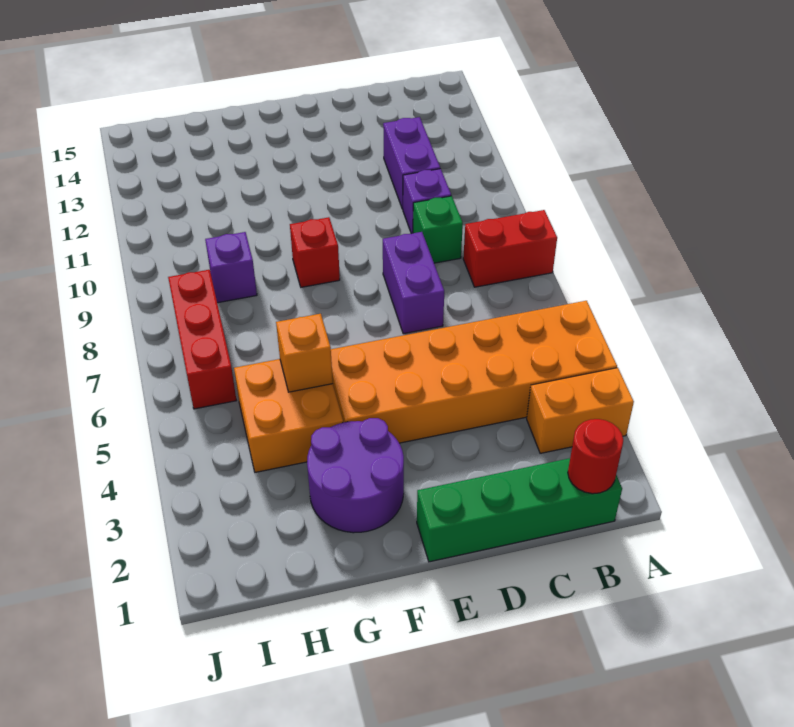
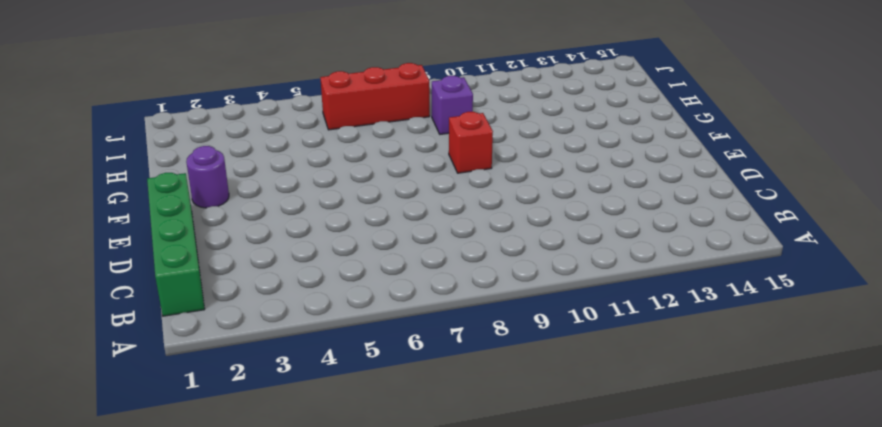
purple 1x1 round brick [186,146,229,208] -> purple 2x2 round brick [307,418,404,533]
none -> orange 1x2 brick [527,368,634,453]
none -> orange 2x6 brick [331,301,617,443]
none -> red 1x2 brick [463,210,557,287]

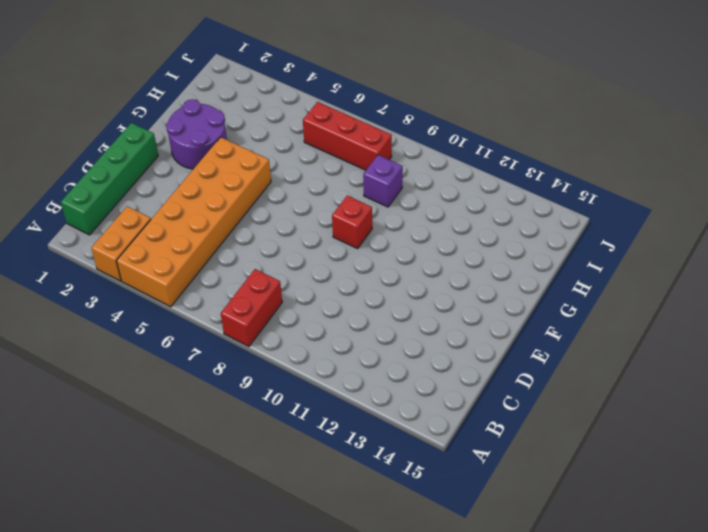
none -> green 1x1 brick [413,196,463,263]
none -> purple 1x1 brick [403,169,451,234]
none -> purple 1x2 brick [383,117,440,209]

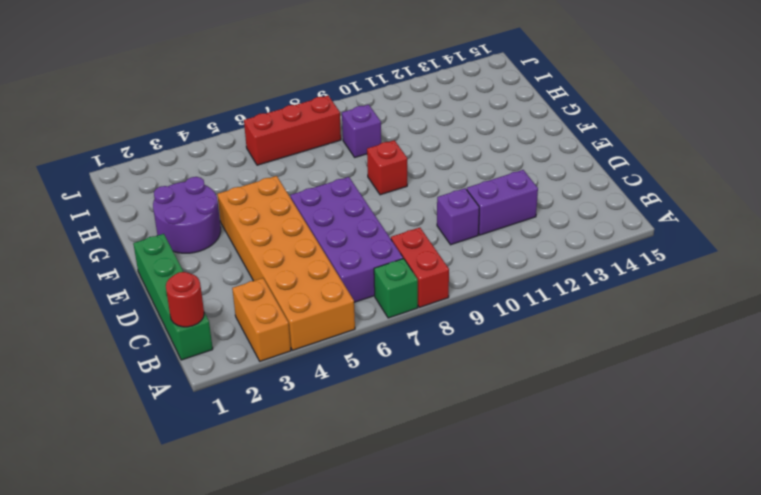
green 1x1 brick [374,259,418,318] -> green 1x1 brick moved to [413,196,463,263]
purple 2x4 brick [290,177,403,302] -> purple 1x2 brick [383,232,444,334]
none -> orange 2x2 brick [234,359,343,472]
none -> orange 1x1 brick [276,314,333,392]

